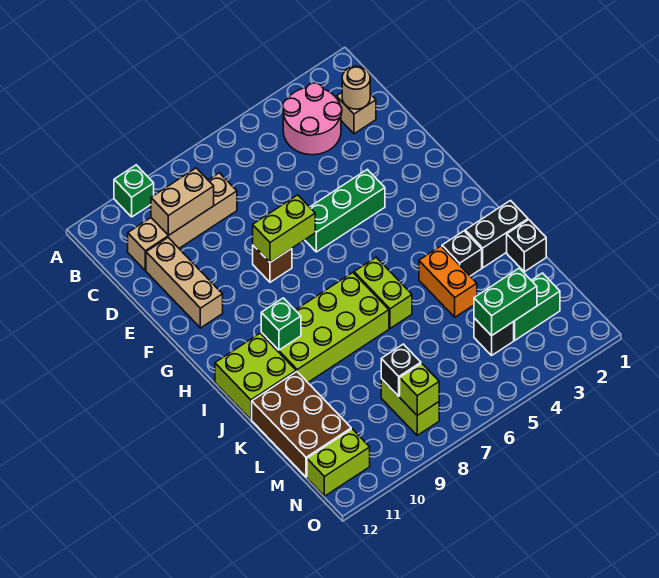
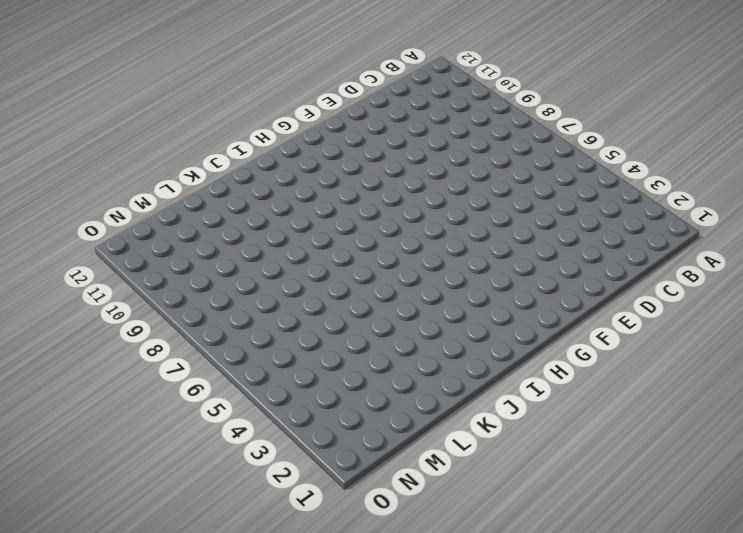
none -> green 1x1 brick [114,165,154,217]
none -> pink 2x2 round brick [283,83,342,155]
none -> tan 1x1 brick [336,93,376,134]

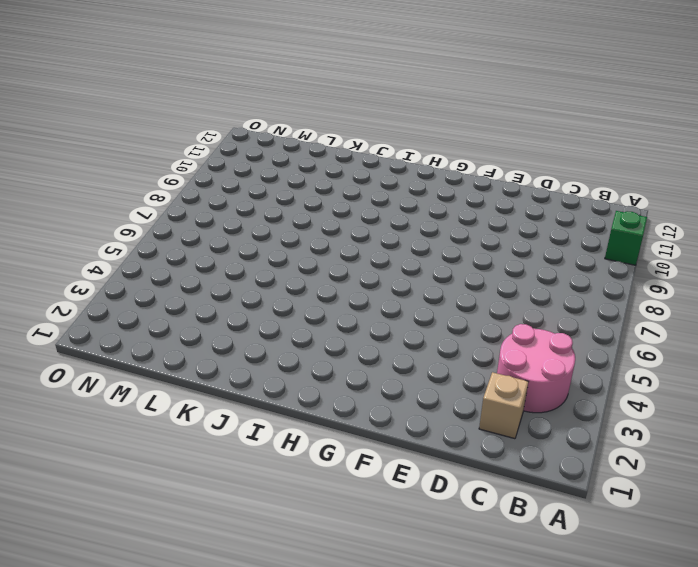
none -> tan 1x4 brick [128,173,237,270]
none -> tan 1x3 brick [146,238,223,328]
none -> green 1x3 brick [305,169,385,252]

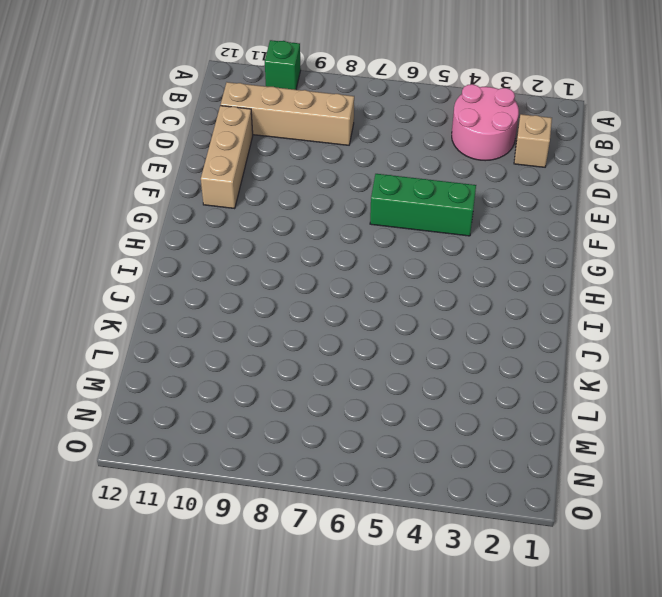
none -> brown 1x1 brick [253,245,292,282]
none -> lime 1x2 brick [354,257,412,328]
none -> lime 2x4 brick [261,273,389,382]

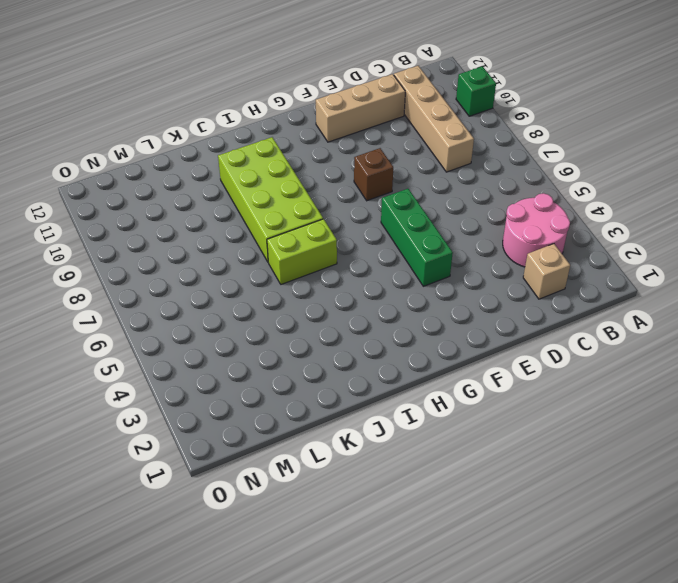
none -> lime 2x2 brick [215,333,296,420]
none -> black 1x2 brick [465,201,528,268]
none -> black 1x1 brick [442,231,482,276]

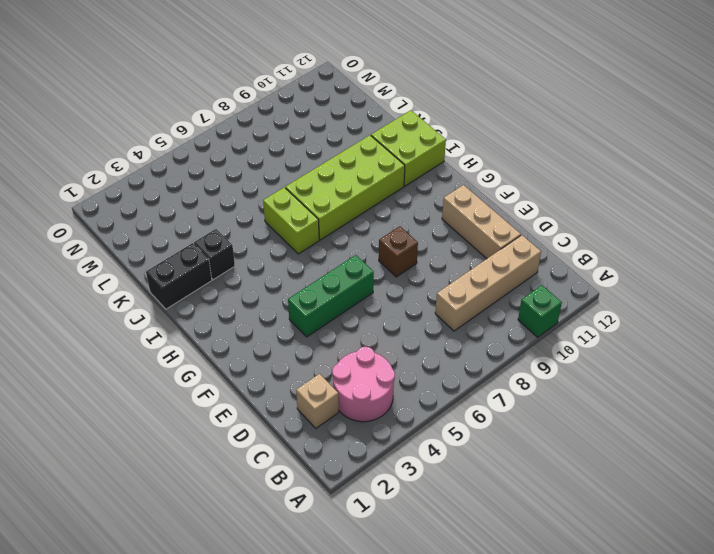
none -> orange 1x2 brick [419,246,477,317]
none -> black 1x1 brick [507,220,546,272]
none -> brown 2x3 brick [252,372,351,477]

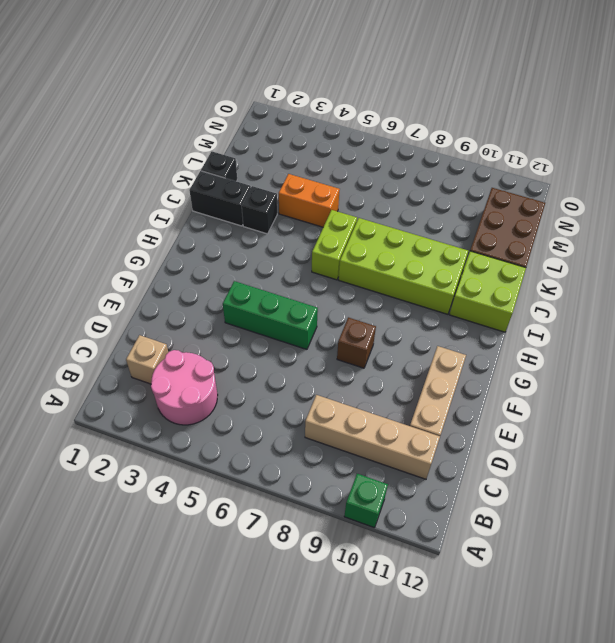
orange 1x2 brick [279,174,340,227] -> orange 1x2 brick turned to [419,246,477,317]
none -> green 1x2 brick [514,273,560,340]
none -> black 1x1 brick [474,318,514,355]
none -> lime 1x2 brick [381,379,439,435]

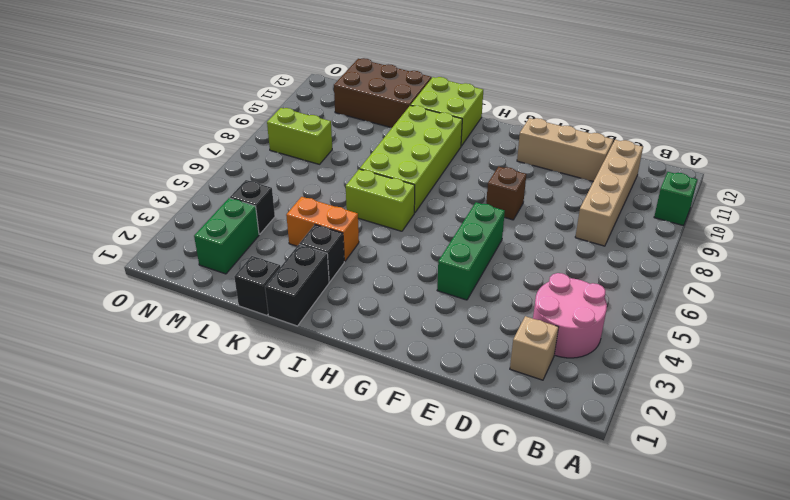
none -> lime 1x2 brick [307,429,370,496]
none -> tan 1x1 round brick [342,66,370,109]
none -> tan 1x2 brick [151,168,214,235]

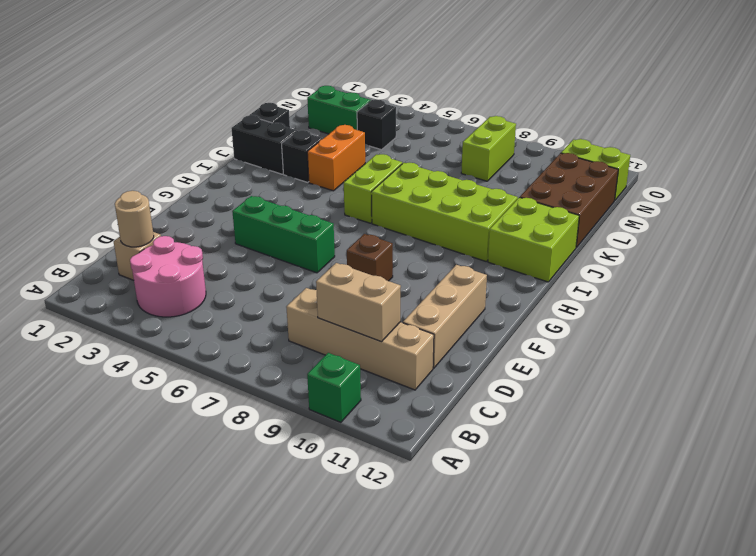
none -> lime 1x2 brick [253,195,315,262]
none -> green 1x1 brick [261,298,301,350]
none -> green 1x2 brick [474,268,537,336]

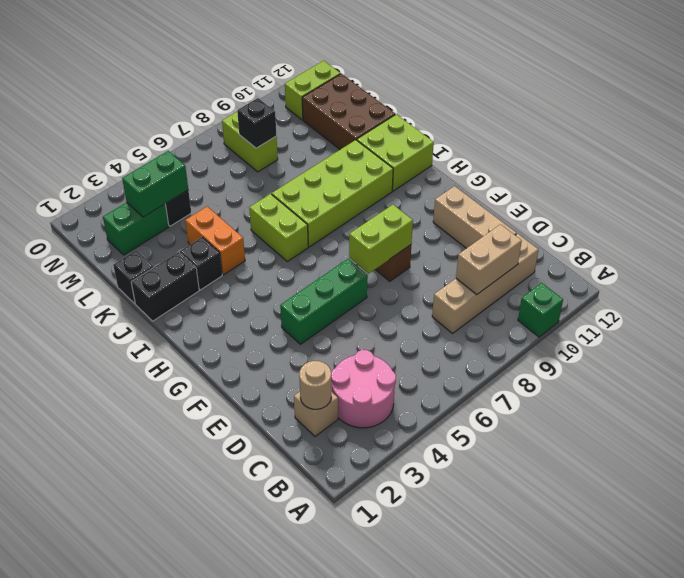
none -> green 1x1 brick [261,298,301,350]
none -> lime 1x1 brick [400,363,439,415]

